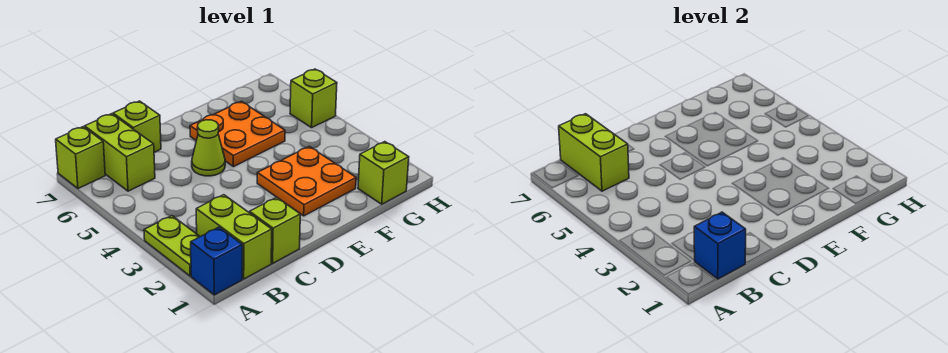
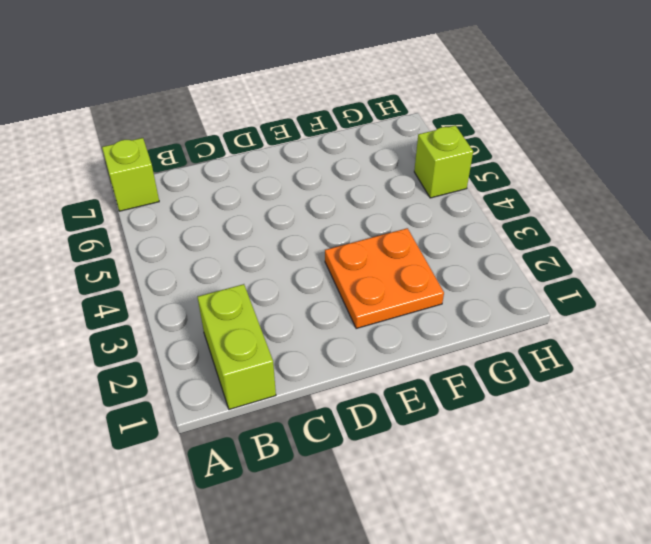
none -> blue 1x1 brick [191,227,242,295]
none -> lime 1x2 plate [144,216,200,276]
none -> lime 1x2 brick [85,114,155,191]

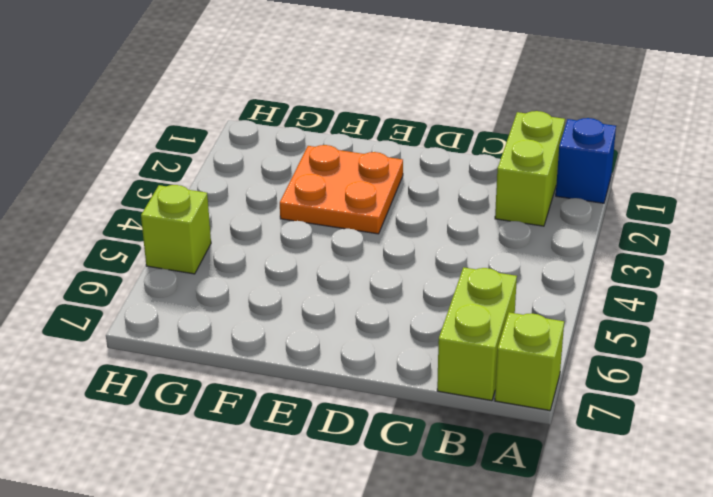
none -> lime 1x2 plate [144,216,200,276]
none -> lime 1x1 brick [249,197,300,263]
none -> lime 1x1 brick [113,101,161,153]

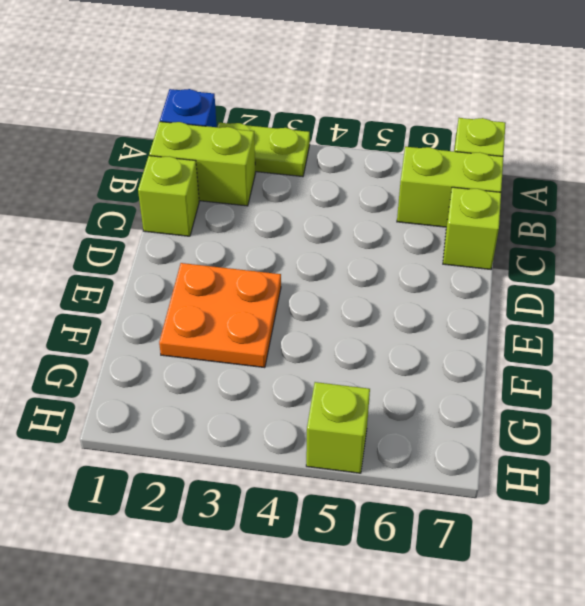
none -> lime 1x1 cone [192,120,225,176]
none -> orange 2x2 plate [190,101,285,167]
none -> lime 1x1 brick [358,142,409,204]

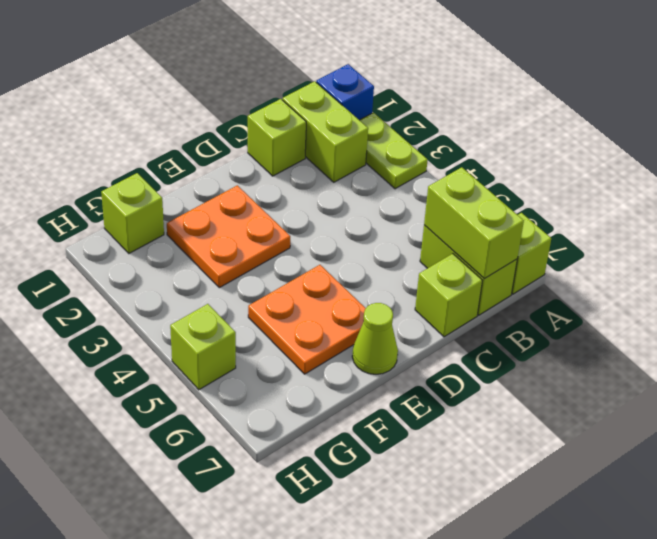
lime 1x1 cone [352,303,398,374] -> lime 1x1 cone moved to [192,120,225,176]
none -> blue 1x1 brick [694,212,746,279]

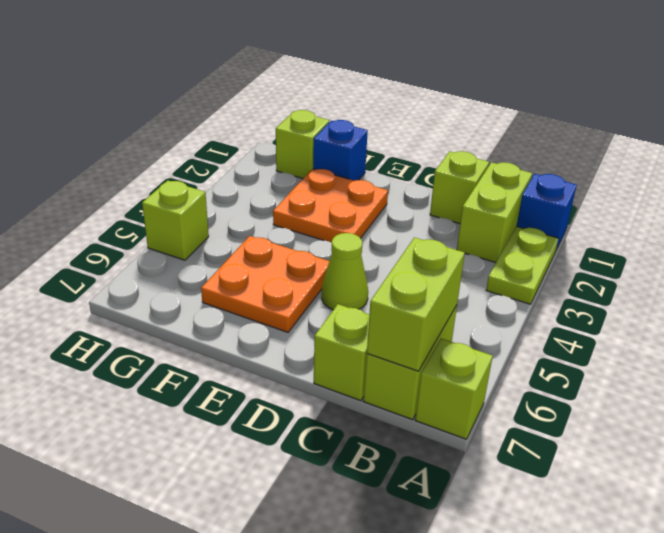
blue 1x1 brick [313,120,368,181] -> blue 1x1 brick moved to [694,212,746,279]

